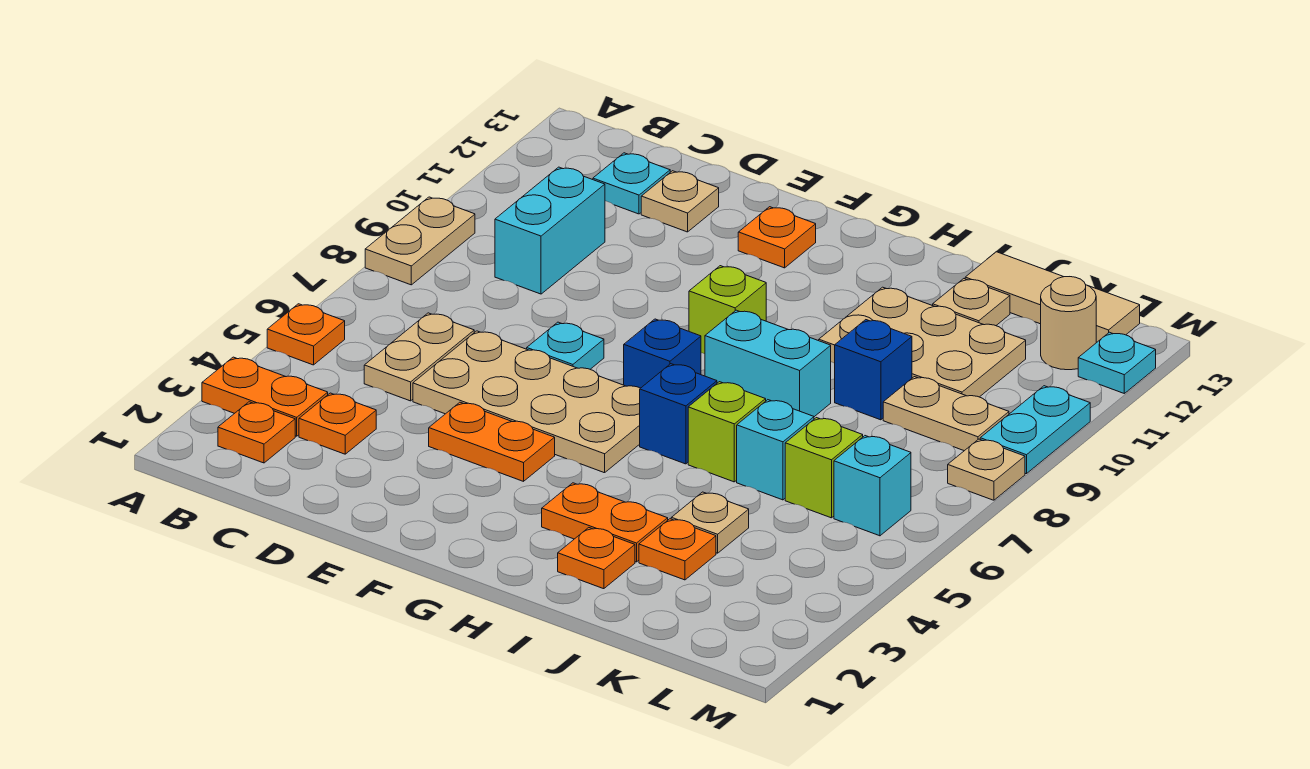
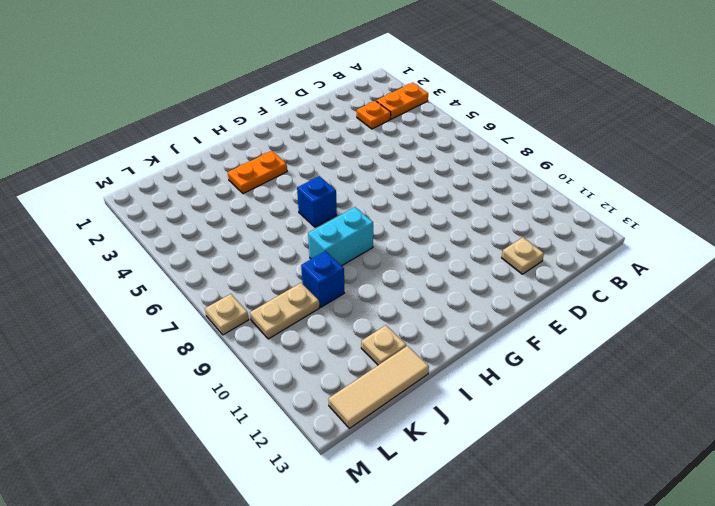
none -> orange 1x1 plate [267,304,345,365]
none -> tan 1x2 plate [365,197,475,285]
none -> orange 1x1 plate [218,402,295,463]
none -> tan 1x2 plate [364,313,474,401]

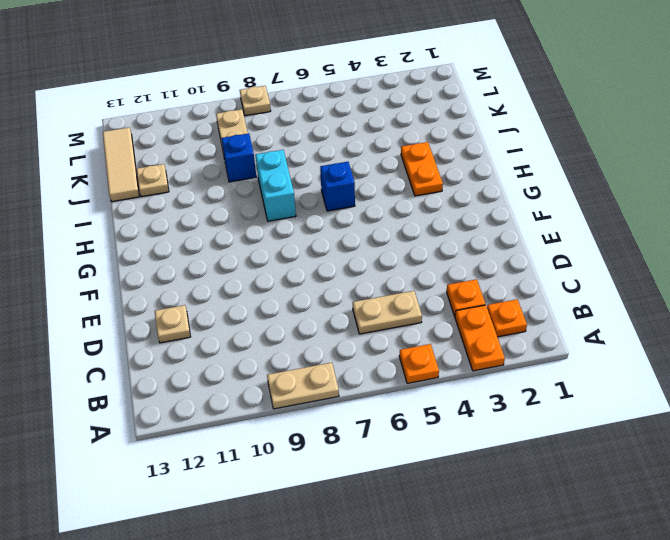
none -> cyan 1x2 brick [495,167,605,294]
none -> cyan 1x1 plate [593,153,670,214]
none -> tan 2x4 plate [413,331,640,473]
none -> orange 1x2 plate [429,402,555,481]

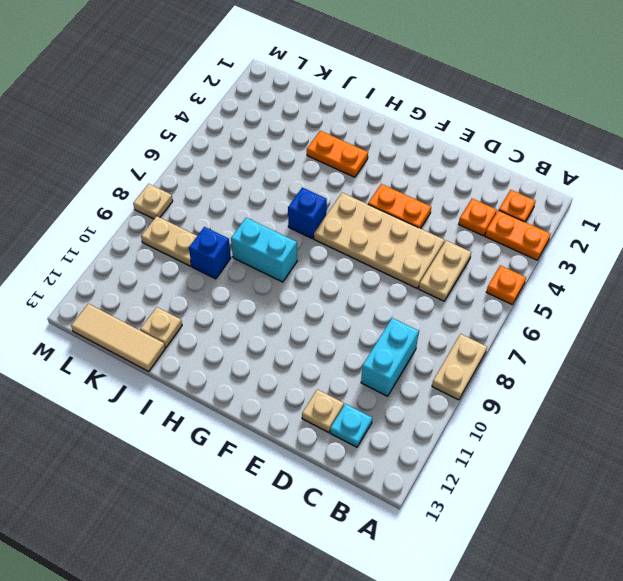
none -> cyan 1x1 plate [527,322,604,369]
none -> orange 1x1 plate [738,207,816,268]
none -> blue 1x1 brick [624,319,701,388]
none -> lime 1x1 brick [689,266,766,354]

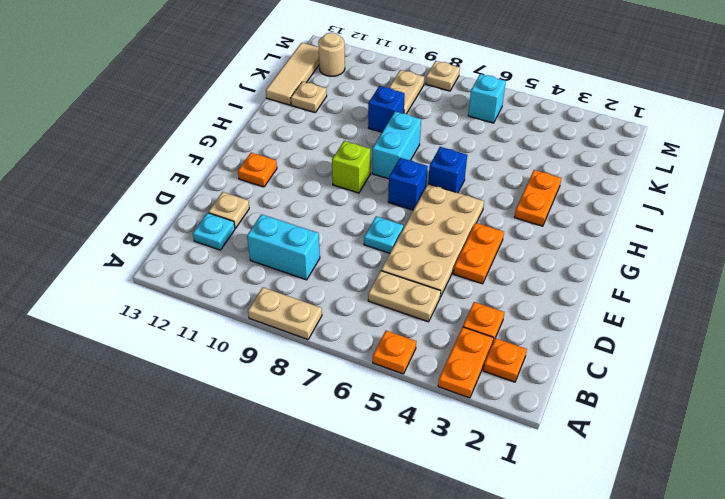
none -> orange 1x1 plate [558,528,635,589]
none -> lime 1x1 brick [688,382,766,482]
none -> tan 2x3 plate [819,287,1026,397]
none -> orange 1x1 plate [639,519,716,580]

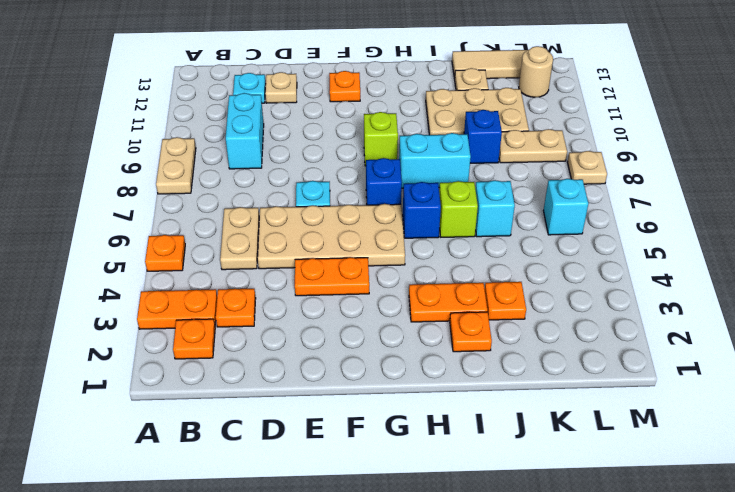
none -> tan 1x1 plate [671,492,749,553]
none -> lime 1x1 brick [785,418,863,518]
none -> cyan 1x2 plate [980,386,1090,474]
none -> cyan 1x1 plate [1078,332,1156,393]

